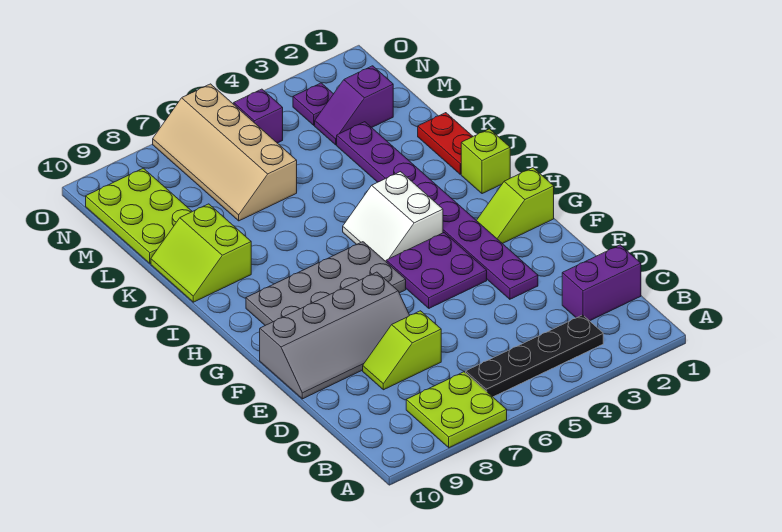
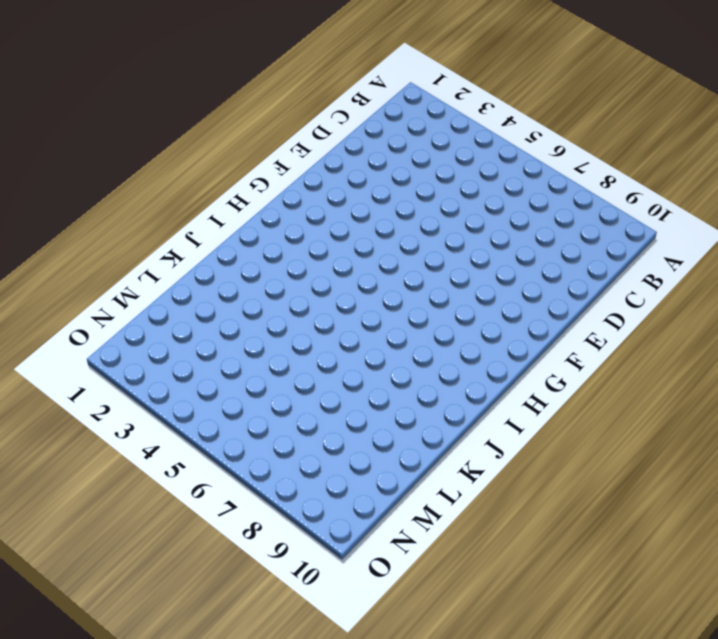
none -> lime 2x2 plate [406,372,507,448]
none -> black 1x4 plate [466,315,603,397]
none -> purple 1x2 brick [562,245,641,321]

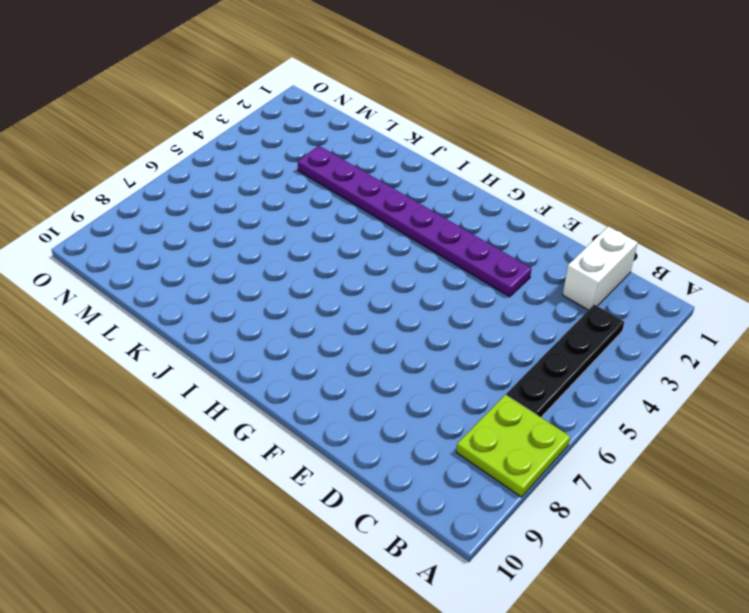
white 1x2 brick [563,226,638,310] -> purple 1x2 brick [562,245,641,321]
none -> lime 1x2 slope [363,311,441,390]
none -> grey 2x4 slope [260,272,410,399]
none -> purple 2x2 plate [386,233,487,308]

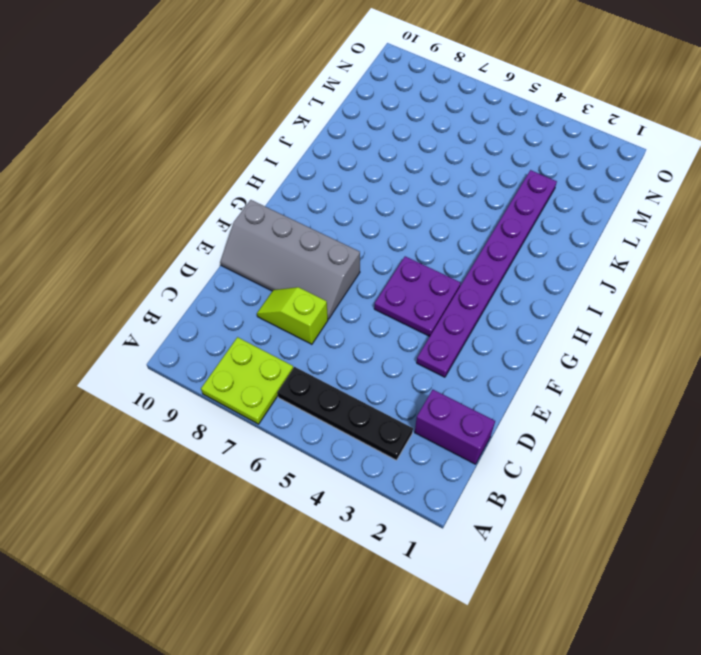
none -> lime 1x2 slope [476,168,554,244]
none -> grey 2x4 plate [246,242,406,325]
none -> white 2x2 slope [343,172,443,261]

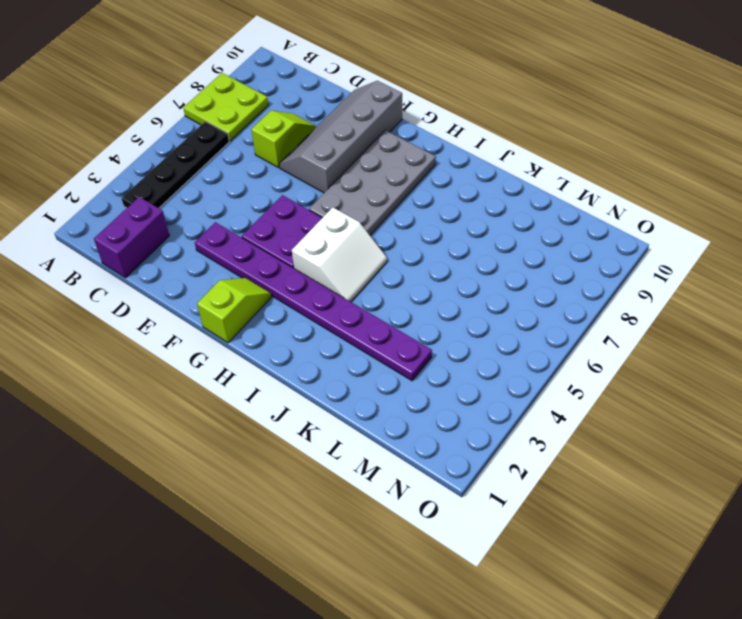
white 2x2 slope [292,207,387,302] -> white 2x2 slope turned to [343,172,443,261]
none -> lime 1x1 brick [461,129,510,194]
none -> red 1x2 plate [418,113,473,174]
none -> lime 2x2 slope [151,204,251,302]

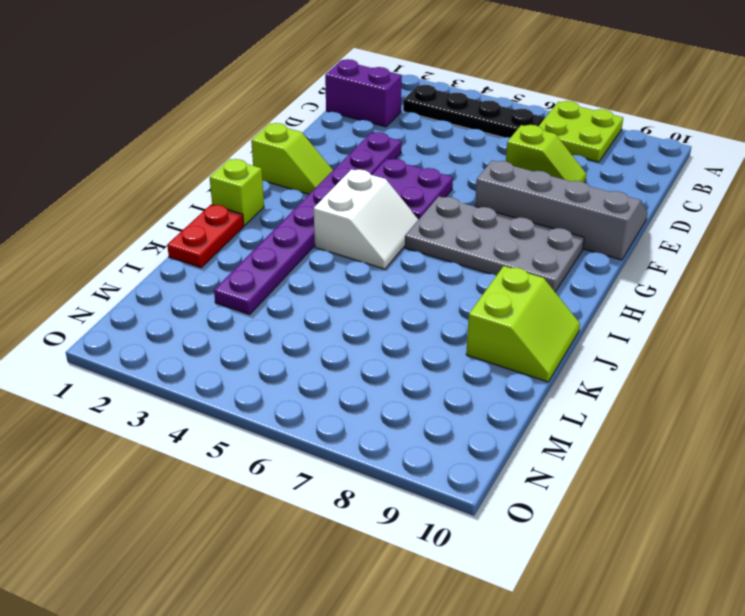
none -> tan 2x4 slope [153,84,297,221]
none -> lime 2x3 plate [86,168,192,263]
none -> purple 1x2 slope [315,66,393,145]

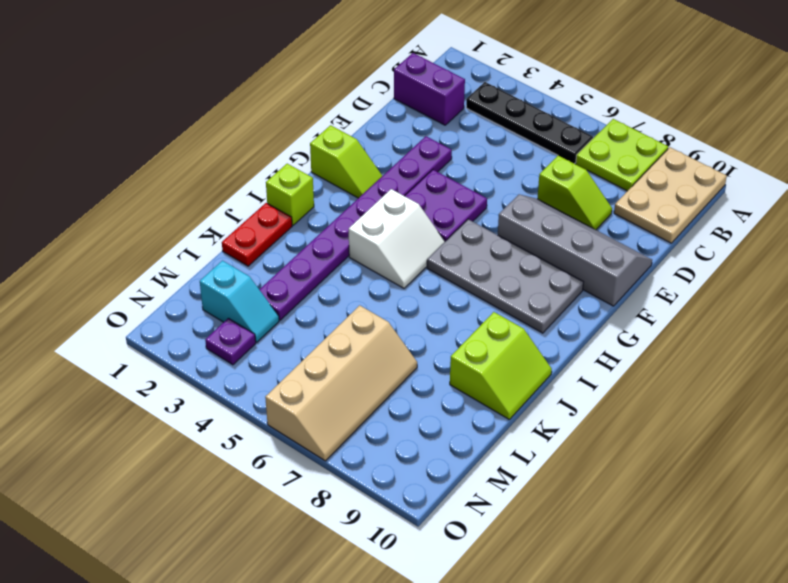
tan 2x3 plate [614,147,727,243] -> none
cyan 1x2 slope [200,261,279,342] -> purple 1x2 slope [315,66,393,145]
none -> lime 2x3 plate [86,168,192,263]
none -> purple 1x1 brick [234,89,283,143]

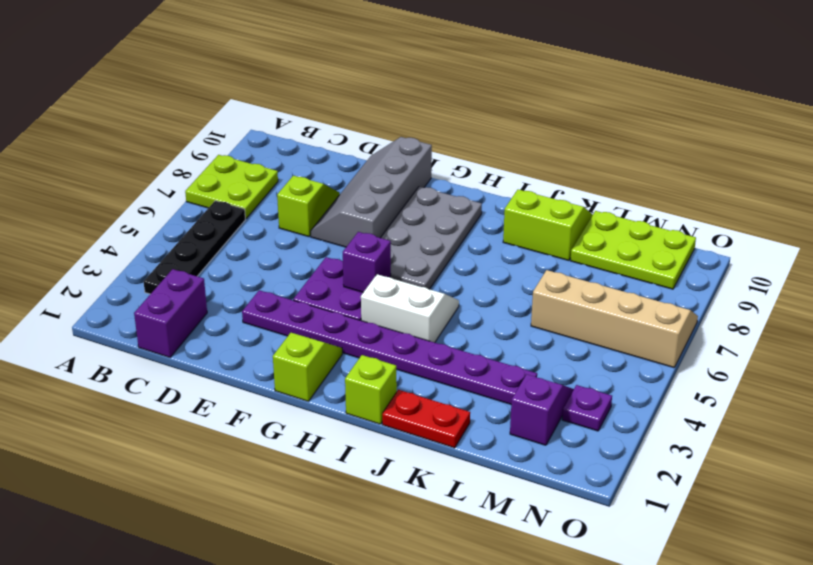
purple 1x1 brick [343,232,391,292] -> purple 1x1 brick moved to [234,89,283,143]

